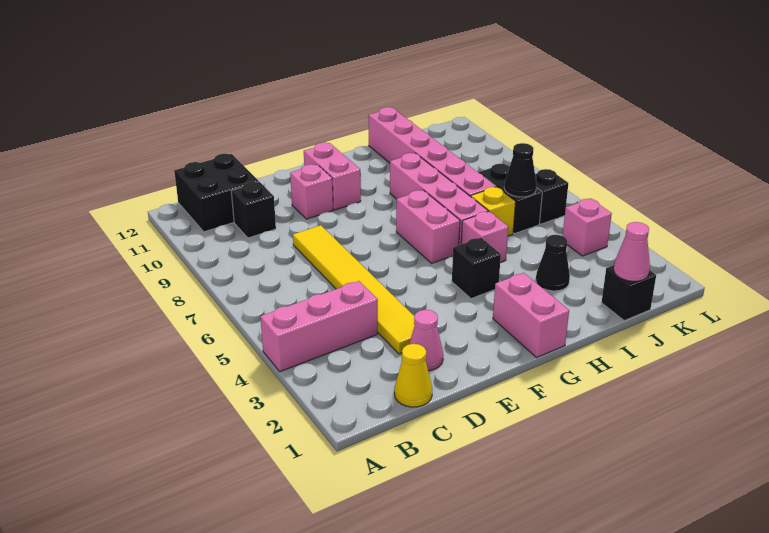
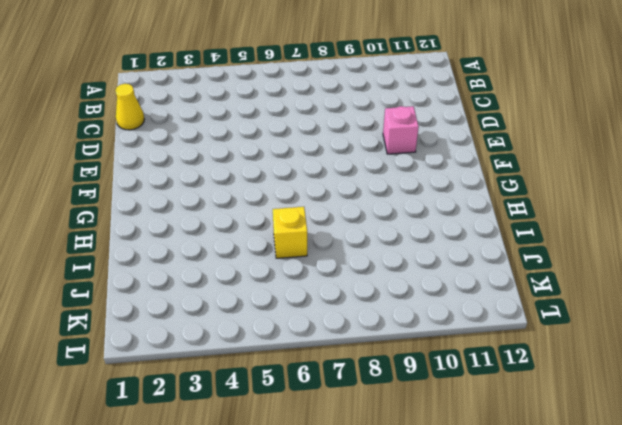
none -> pink 1x3 brick [260,281,378,372]
none -> black 2x2 brick [174,154,259,232]
none -> black 1x1 brick [231,182,276,238]

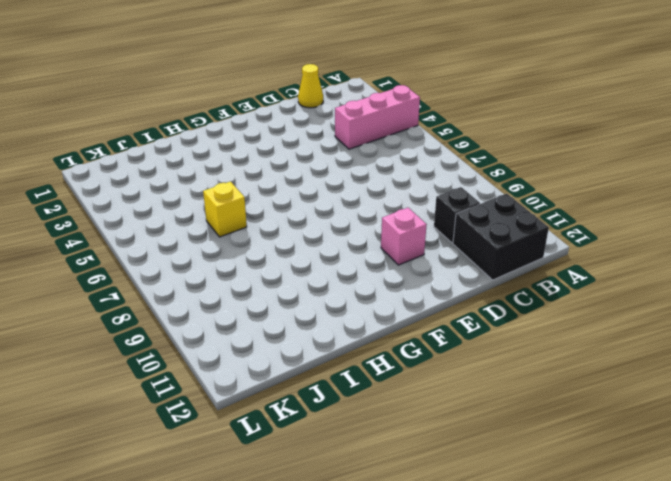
none -> pink 1x1 cone [409,310,443,371]
none -> yellow 1x6 tile [293,225,415,354]
none -> pink 1x2 brick [304,142,361,210]

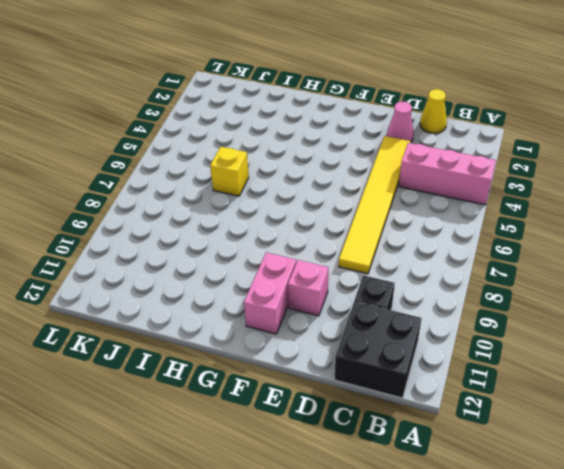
none -> pink 1x2 brick [493,273,569,357]
none -> black 1x1 brick [452,238,501,299]
none -> pink 1x2 brick [396,190,460,263]

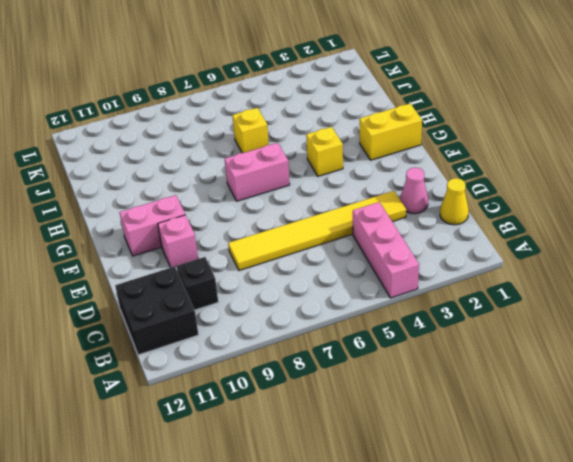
yellow 1x2 brick [360,104,422,160] -> pink 1x2 brick [493,273,569,357]
yellow 1x1 brick [306,127,343,176] -> black 1x1 brick [452,238,501,299]
none -> pink 1x1 brick [461,212,508,262]
none -> pink 1x4 brick [390,153,488,245]
none -> black 1x1 cone [536,235,570,291]

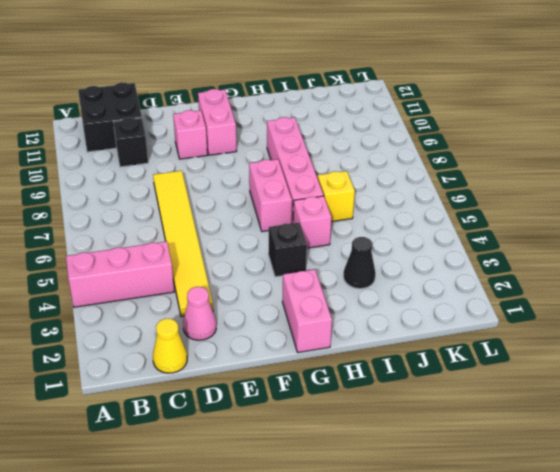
none -> pink 1x6 brick [368,107,496,197]
none -> black 1x1 brick [601,265,656,321]
none -> black 1x2 brick [479,164,542,234]

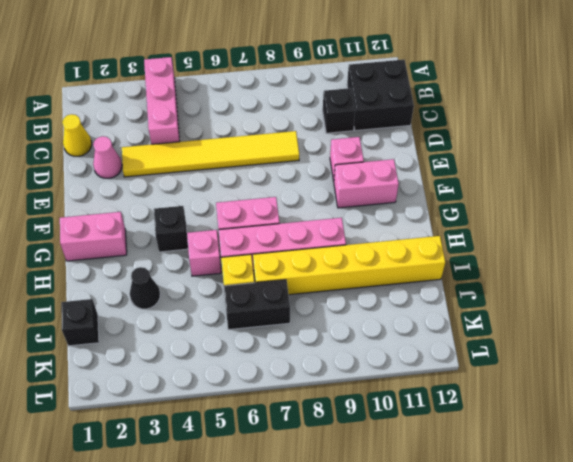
yellow 1x6 brick [253,236,445,295] -> pink 1x6 brick [368,107,496,197]
none -> pink 1x1 brick [563,199,612,256]
none -> black 1x1 brick [535,169,568,224]
none -> pink 1x1 cone [614,222,650,281]

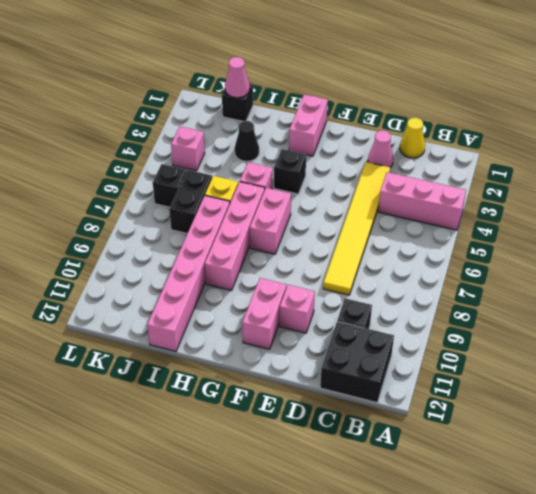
none -> black 1x1 cone [504,143,537,197]

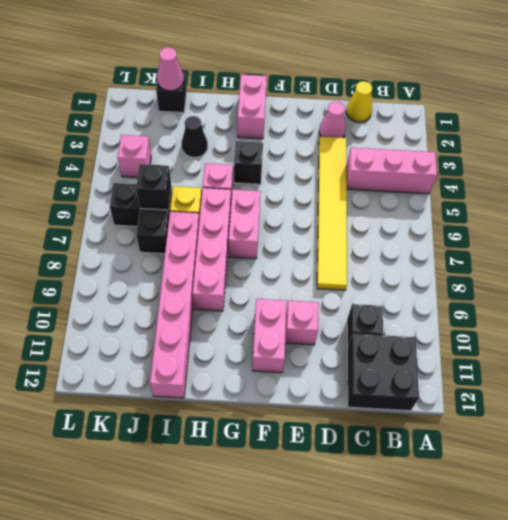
black 1x1 brick [136,164,171,210] -> black 1x1 cone [504,143,537,197]

